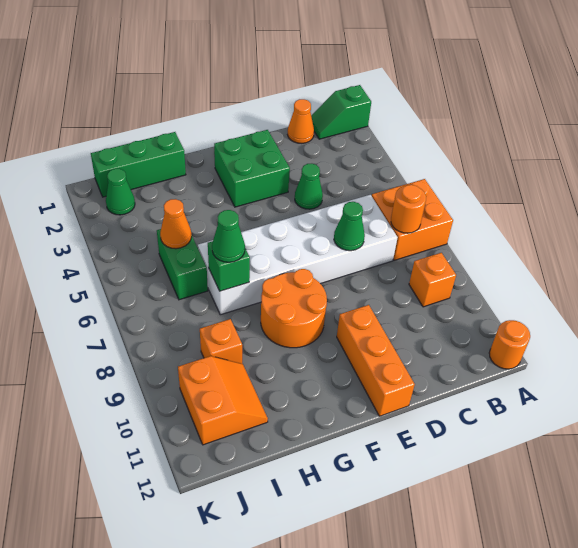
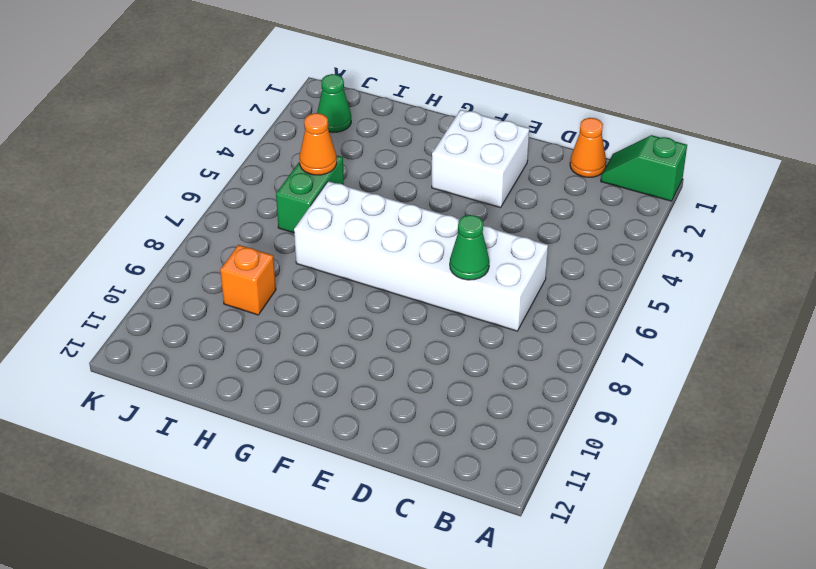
white 2x2 brick [432,110,529,208] -> green 2x2 brick [214,130,290,207]
none -> orange 2x2 brick [372,179,453,260]
none -> orange 1x1 round brick [489,320,530,369]
none -> orange 1x1 brick [409,253,456,307]

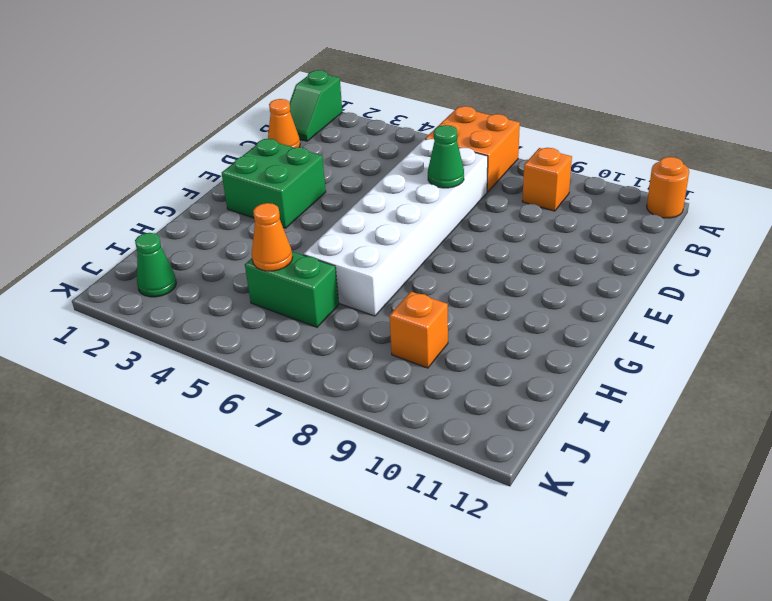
none -> green 1x1 cone [295,164,323,209]
none -> orange 1x3 brick [337,305,415,416]
none -> orange 2x2 round brick [261,269,327,348]

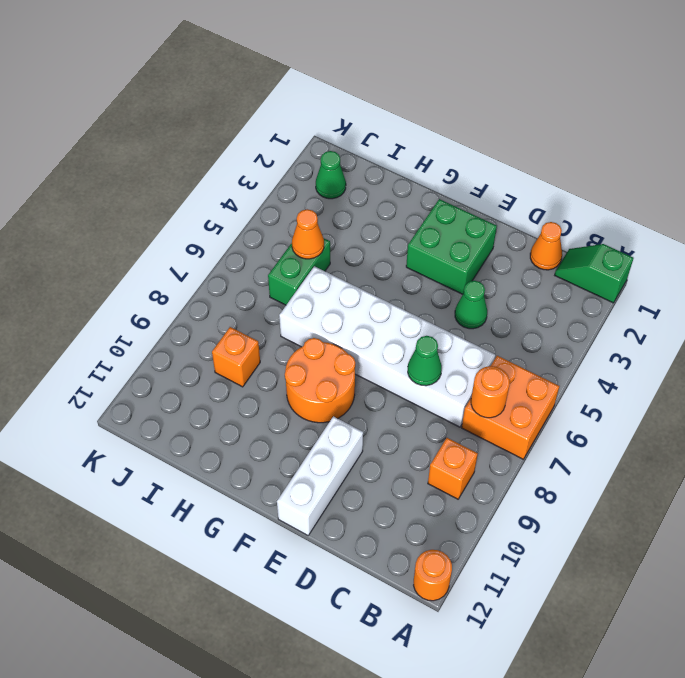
white 1x3 brick [277,416,363,535] -> orange 1x3 brick [337,305,415,416]
none -> green 1x3 brick [91,132,186,197]
none -> orange 2x2 slope [178,356,268,445]
none -> green 1x1 brick [208,241,250,291]

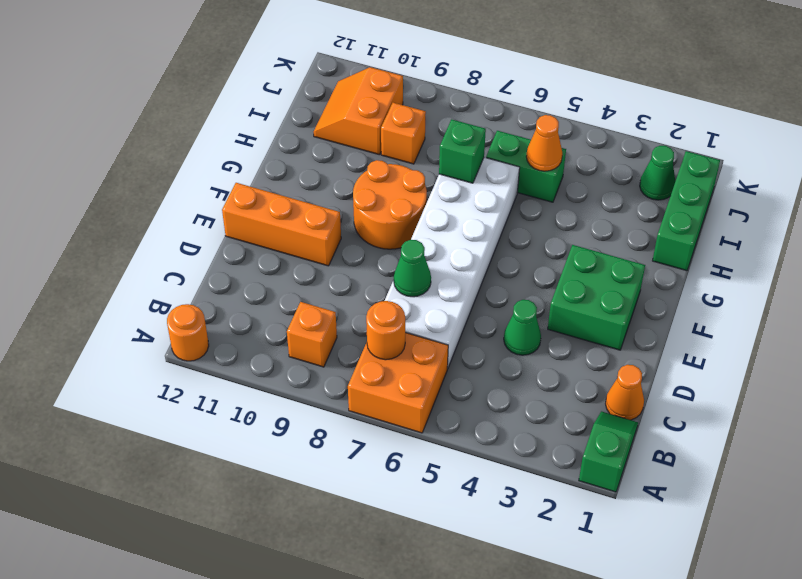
orange 2x2 slope [314,67,403,155] -> orange 2x2 slope turned to [178,356,268,445]
none -> green 1x1 cone [212,210,245,262]

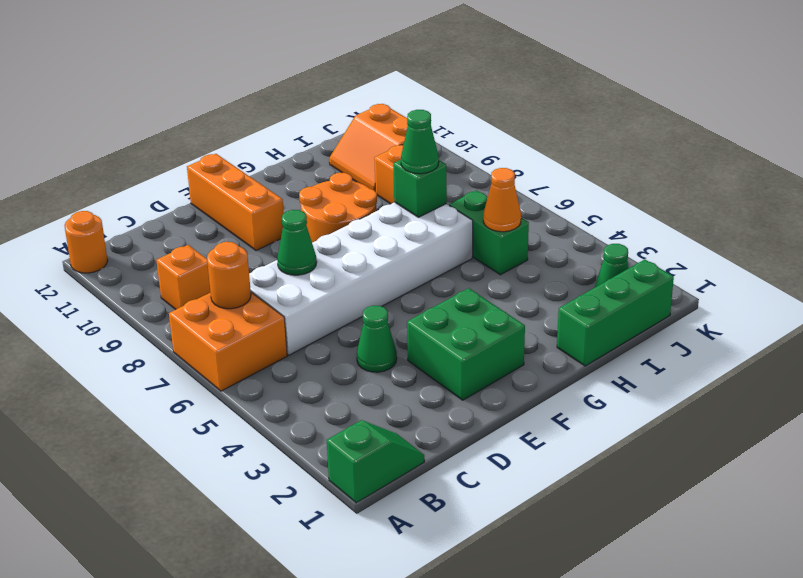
none -> orange 1x1 cone [288,99,314,143]

